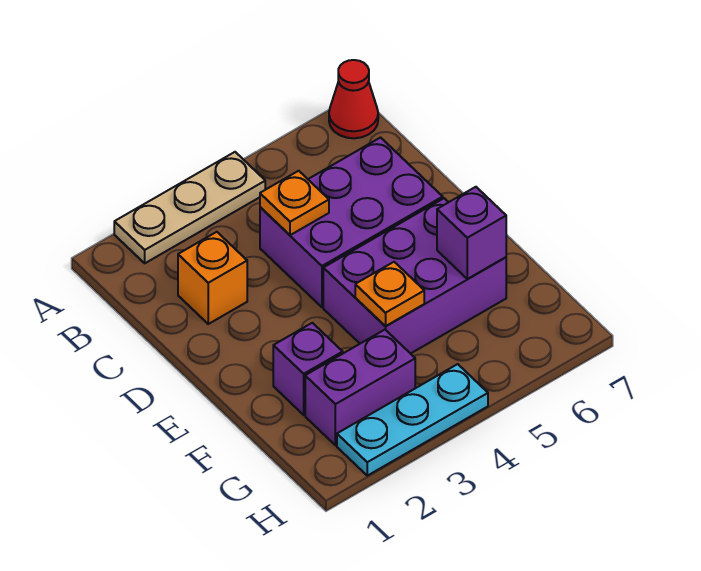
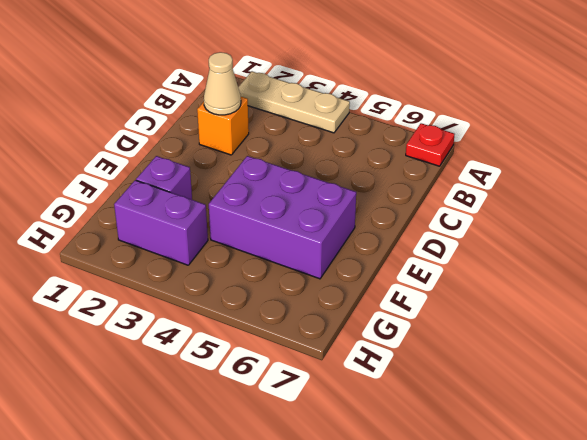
red 1x1 plate [406,123,455,166] -> red 1x1 cone [329,60,378,138]
tan 1x1 cone [204,52,241,115] -> none
none -> purple 2x3 brick [260,138,443,307]
none -> cyan 1x3 plate [337,364,488,476]

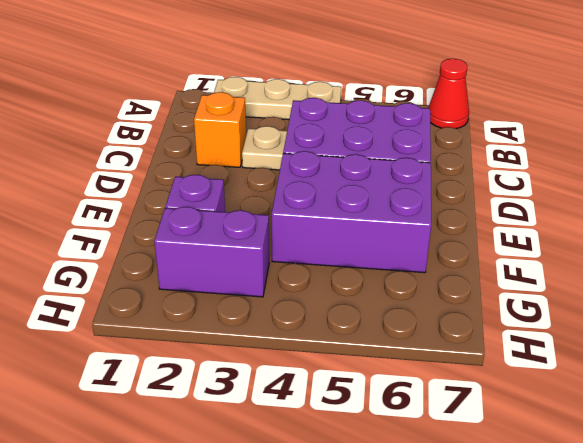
tan 1x1 plate [242,126,287,170] -> none
none -> cyan 1x3 plate [337,364,488,476]
none -> orange 1x1 plate [260,171,329,235]

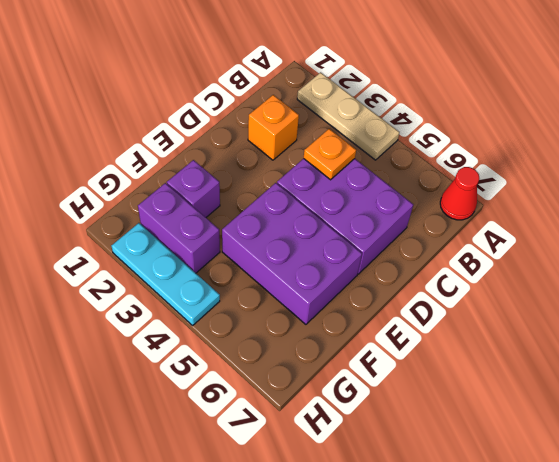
none -> orange 1x1 plate [355,262,424,326]
none -> purple 1x1 brick [437,187,506,279]

